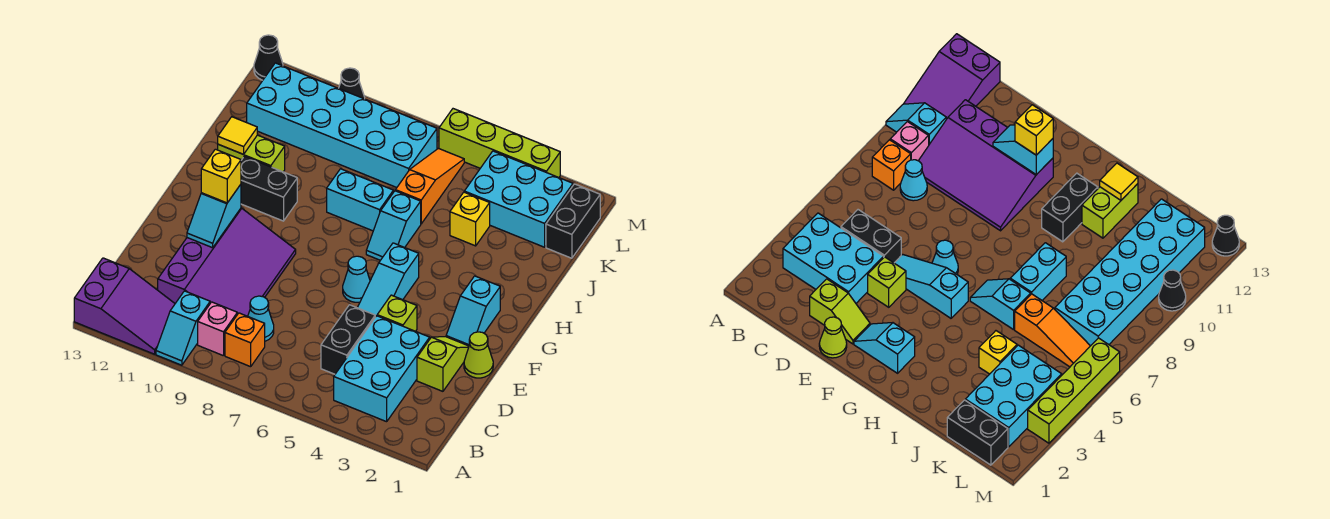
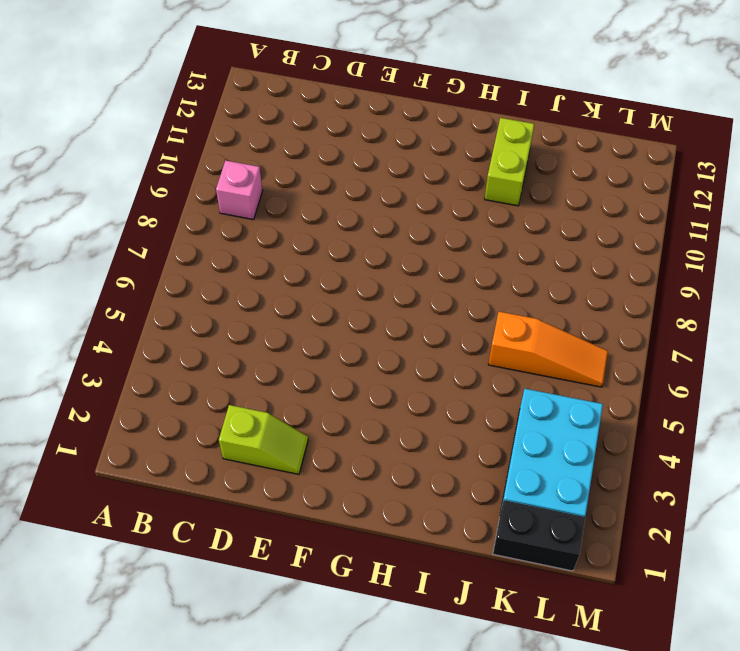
none -> cyan 1x2 slope [156,291,210,365]
none -> purple 2x3 slope [74,258,175,354]
none -> cyan 2x3 brick [334,316,430,422]

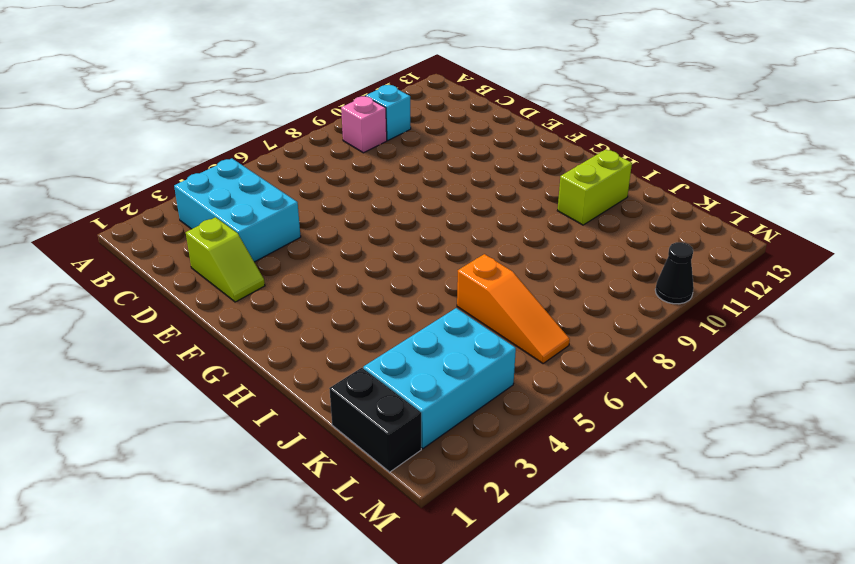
none -> purple 2x3 slope [74,258,175,354]
none -> orange 1x1 brick [225,313,265,367]
none -> black 1x2 brick [321,305,375,374]

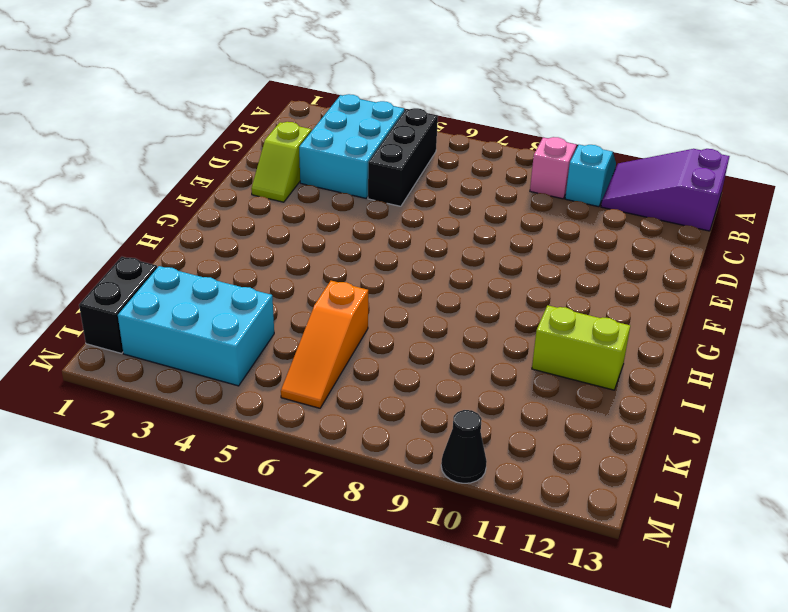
black 1x3 brick [368,108,438,206] -> black 1x2 brick [321,305,375,374]
none -> orange 1x1 brick [225,313,265,367]
none -> cyan 1x1 cone [248,296,274,341]
none -> purple 3x4 slope [158,208,296,316]

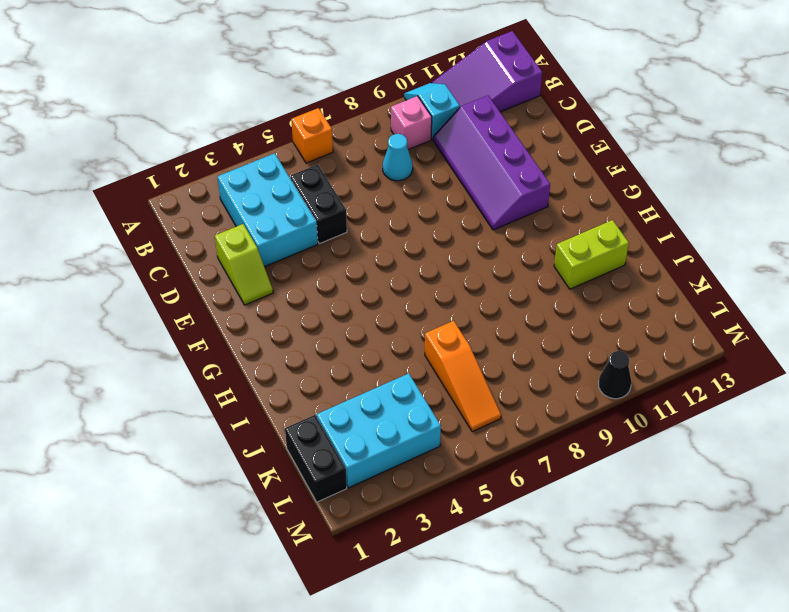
orange 1x1 brick [291,108,333,163] -> orange 1x1 brick moved to [225,313,265,367]
purple 2x4 slope [433,96,550,230] -> purple 3x4 slope [158,208,296,316]
none -> lime 1x1 cone [464,332,493,378]
none -> lime 1x1 brick [377,295,417,331]
none -> cyan 1x3 slope [358,243,419,317]

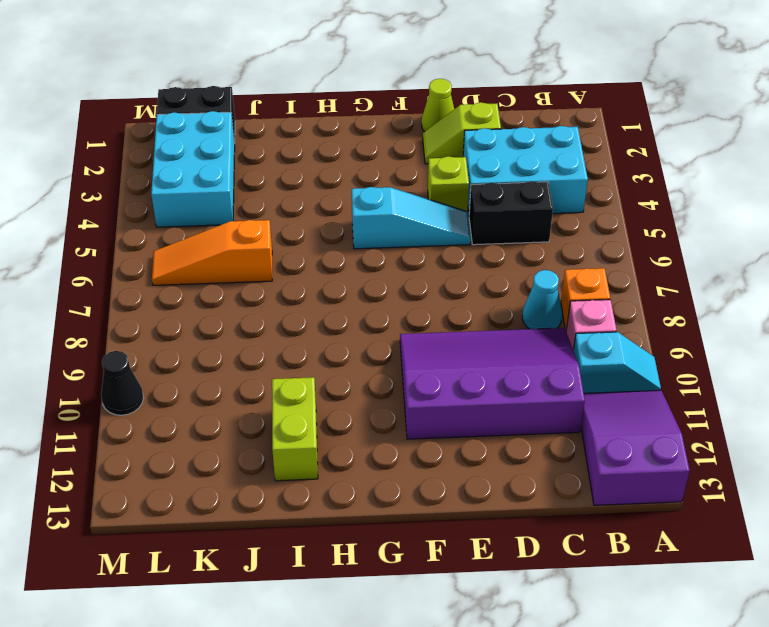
none -> cyan 1x2 slope [446,276,500,346]
none -> cyan 1x1 cone [343,256,370,302]
none -> cyan 1x2 slope [366,191,421,260]

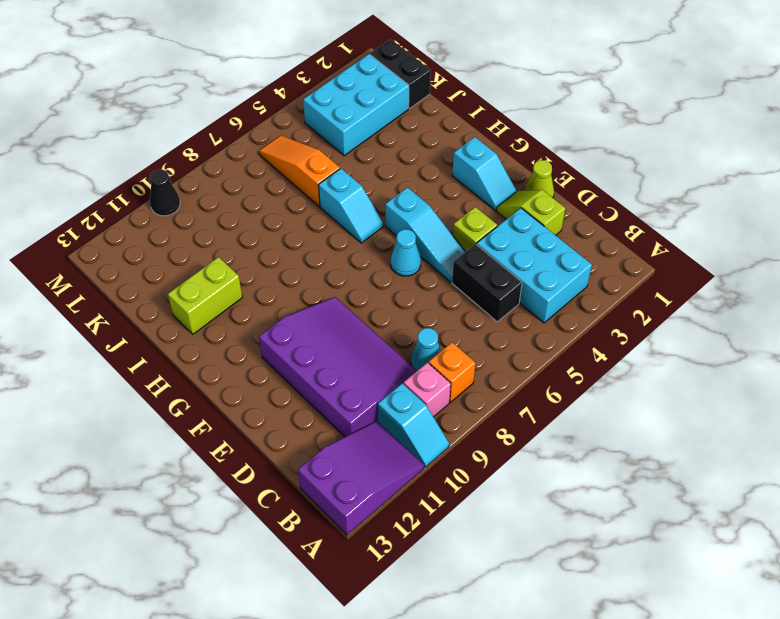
none -> black 1x2 brick [241,156,297,221]
none -> cyan 1x2 brick [327,169,393,231]
none -> yellow 1x1 brick [450,192,490,246]

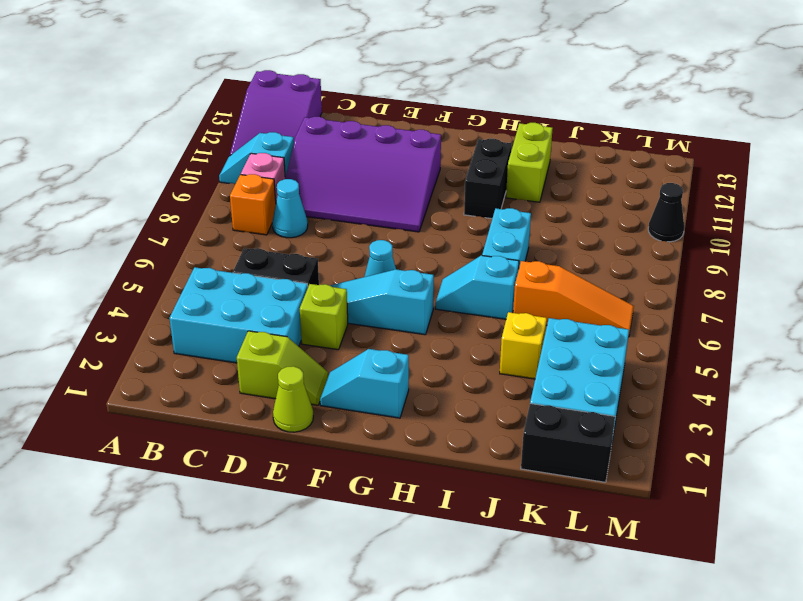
none -> cyan 2x6 brick [247,63,437,188]
none -> lime 1x4 brick [439,109,560,177]
none -> black 1x1 cone [254,35,283,80]

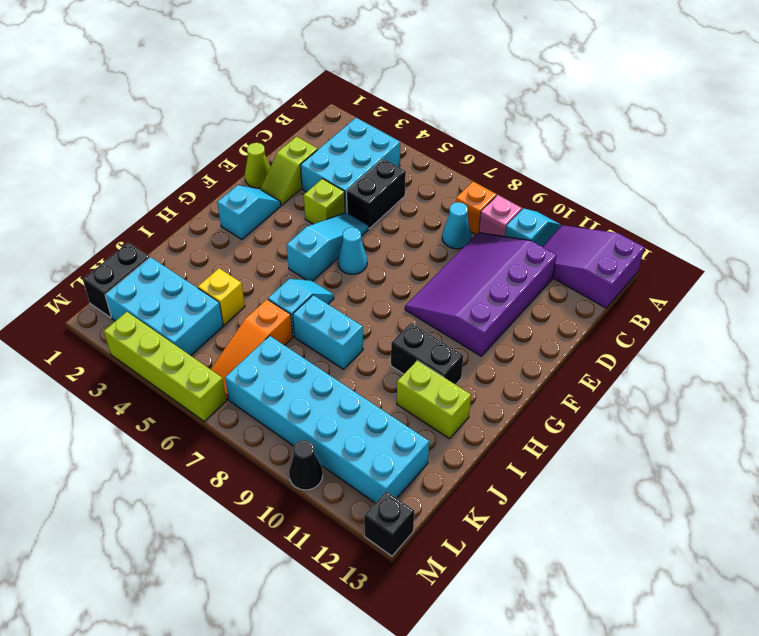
black 1x1 brick [364,491,414,556] -> black 1x1 cone [254,35,283,80]
none -> cyan 1x2 slope [187,184,241,248]
none -> yellow 1x1 tile [218,117,257,154]
none -> yellow 1x1 brick [201,149,241,203]

